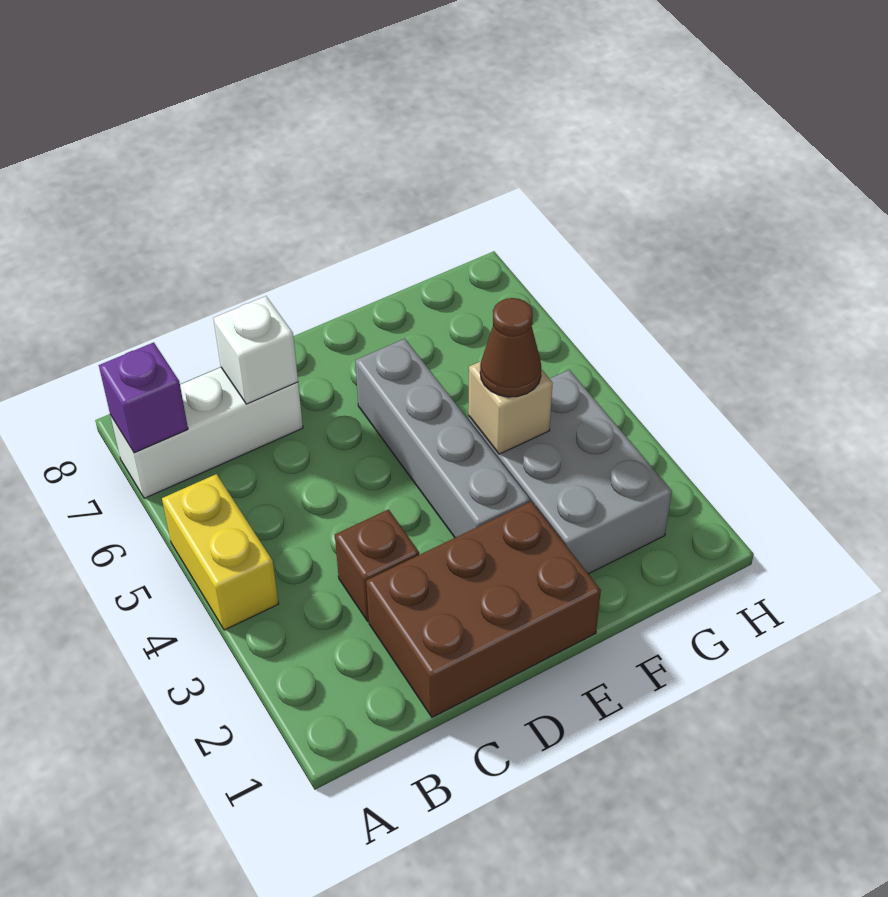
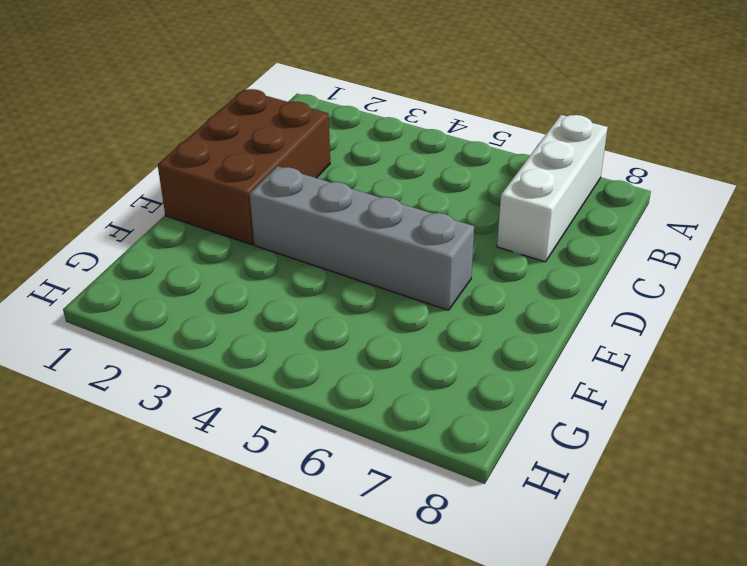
none -> yellow 1x2 brick [162,474,279,630]
none -> brown 1x1 brick [335,509,419,621]

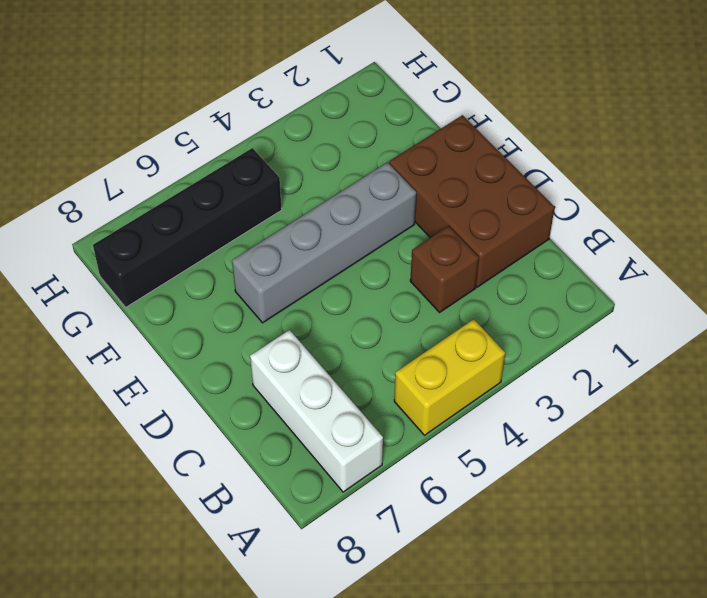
black 1x4 brick [93,148,282,307] -> none
none -> grey 2x3 brick [468,370,672,574]
none -> purple 1x1 brick [99,342,188,453]

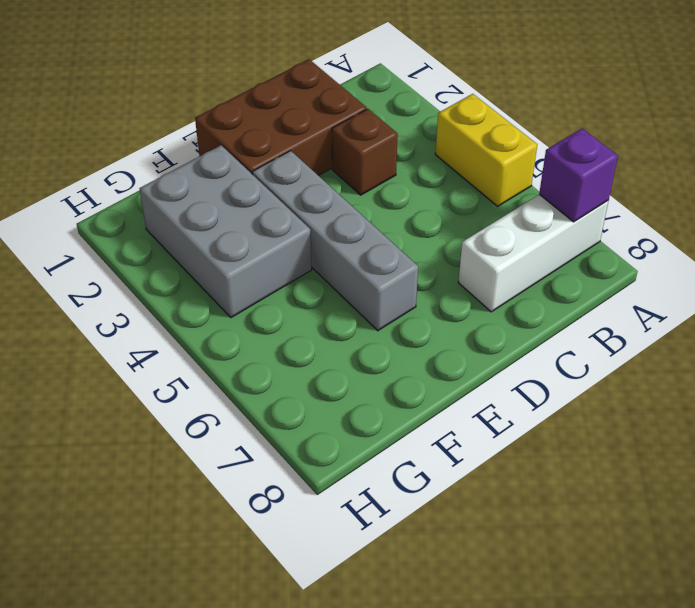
none -> white 1x1 brick [213,296,298,404]
none -> tan 1x1 brick [468,361,553,454]

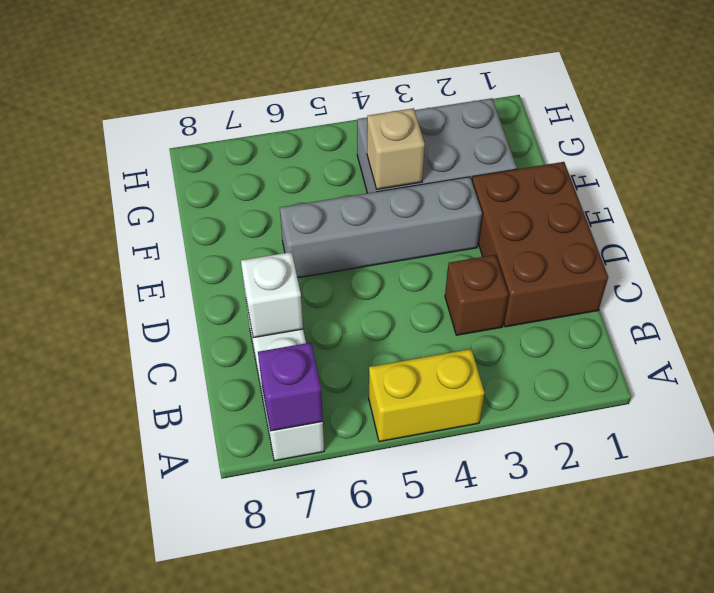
none -> brown 1x1 cone [480,298,541,397]

